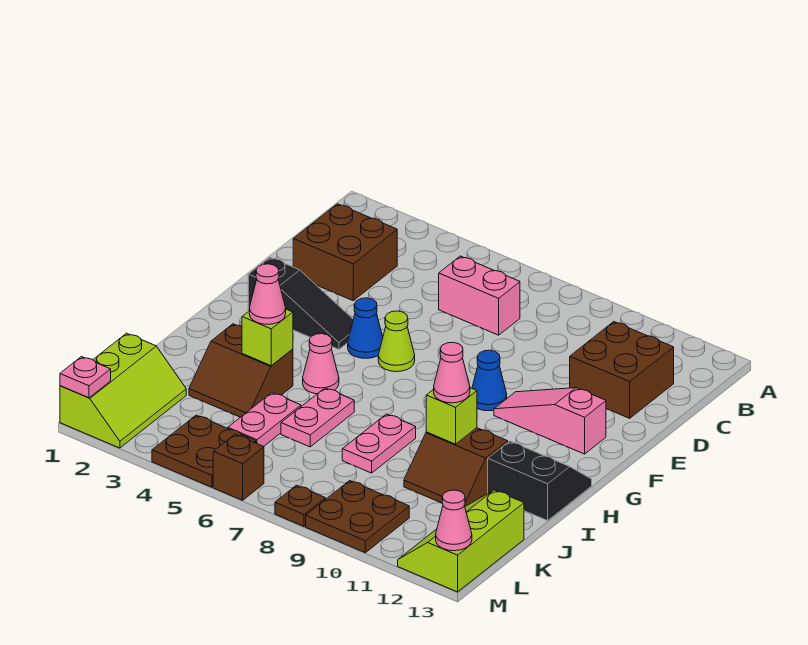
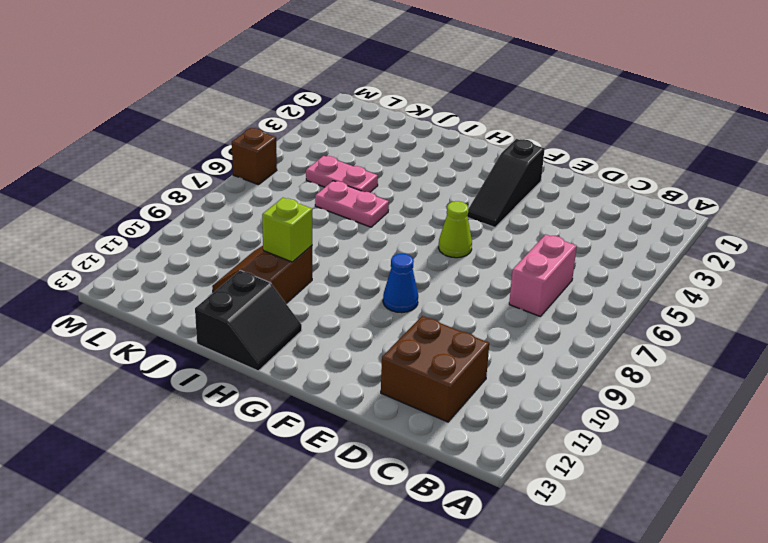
none -> brown 2x2 brick [293,204,397,301]
none -> blue 1x1 cone [348,298,383,358]
none -> pink 1x3 slope [494,388,606,454]

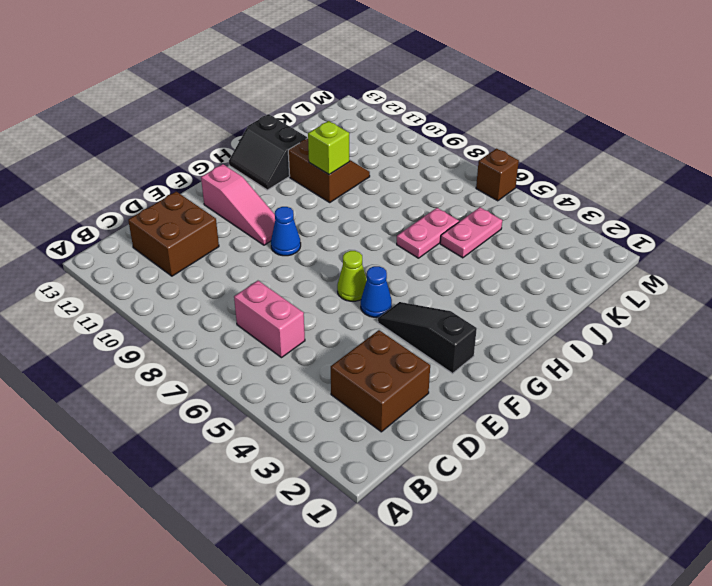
none -> pink 1x1 cone [303,334,339,394]
none -> brown 2x2 slope [189,324,293,417]
none -> pink 1x2 plate [342,414,416,473]

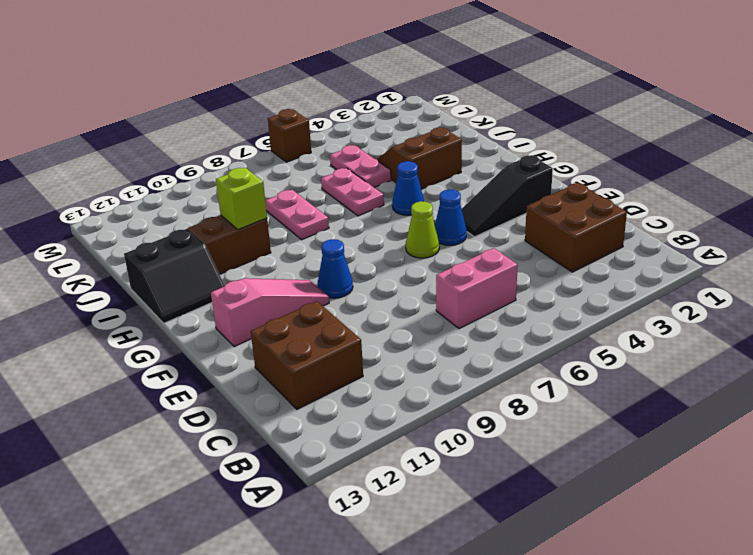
blue 1x1 cone [392,161,424,215] -> pink 1x1 cone [303,334,339,394]
none -> lime 2x3 slope [60,333,186,448]
none -> lime 2x3 slope [398,490,524,592]
none -> brown 2x2 plate [152,415,256,487]

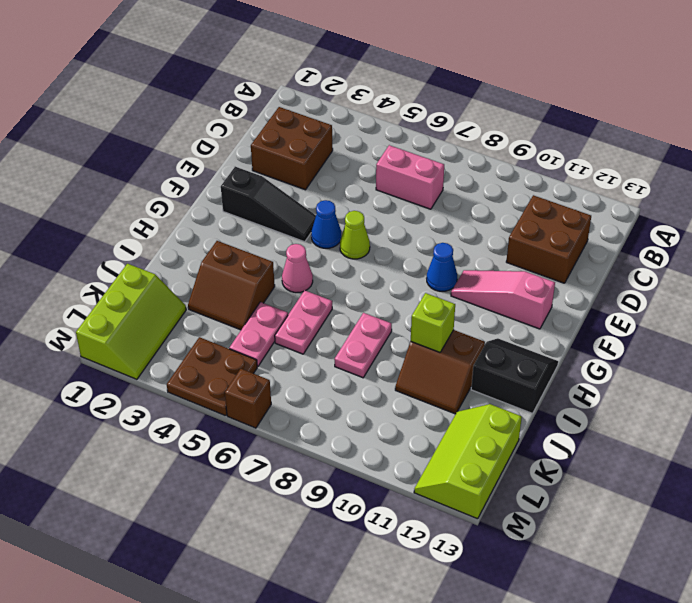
none -> brown 2x2 plate [306,481,409,553]
none -> brown 1x1 plate [275,485,326,526]
none -> lime 1x1 brick [242,309,293,366]

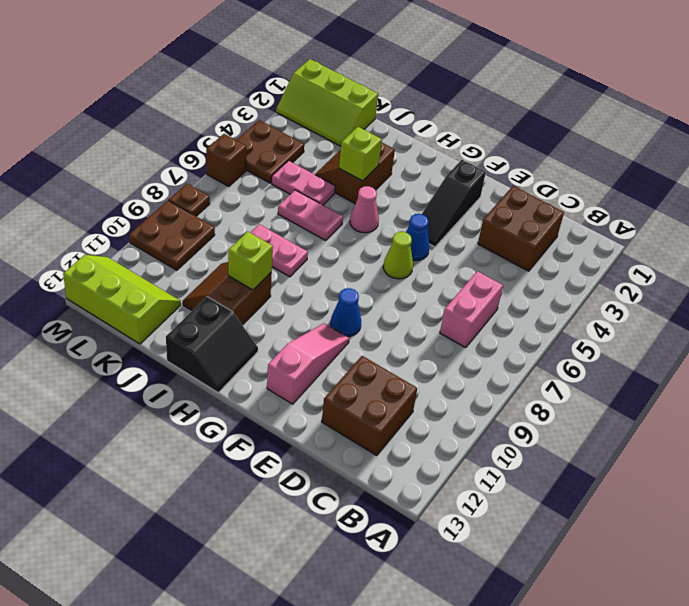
none -> pink 1x1 plate [60,357,111,398]
none -> pink 1x1 cone [436,490,472,551]
none -> pink 1x1 cone [249,264,286,324]

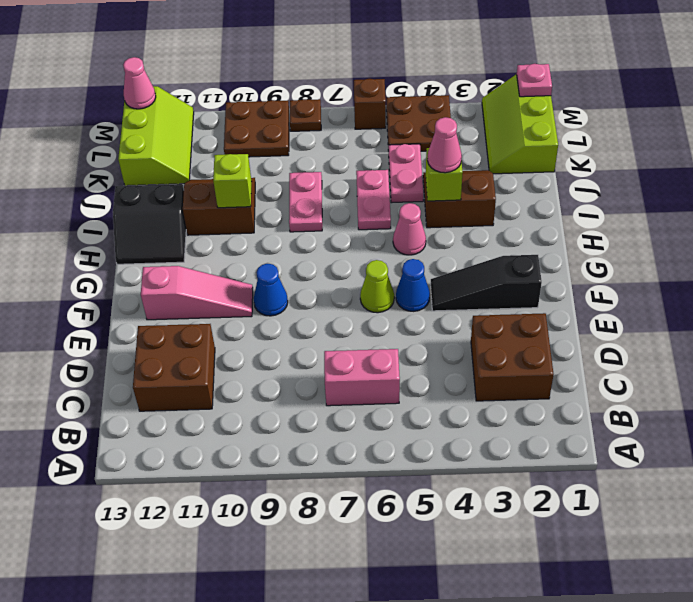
none -> pink 1x1 cone [434,342,470,403]

